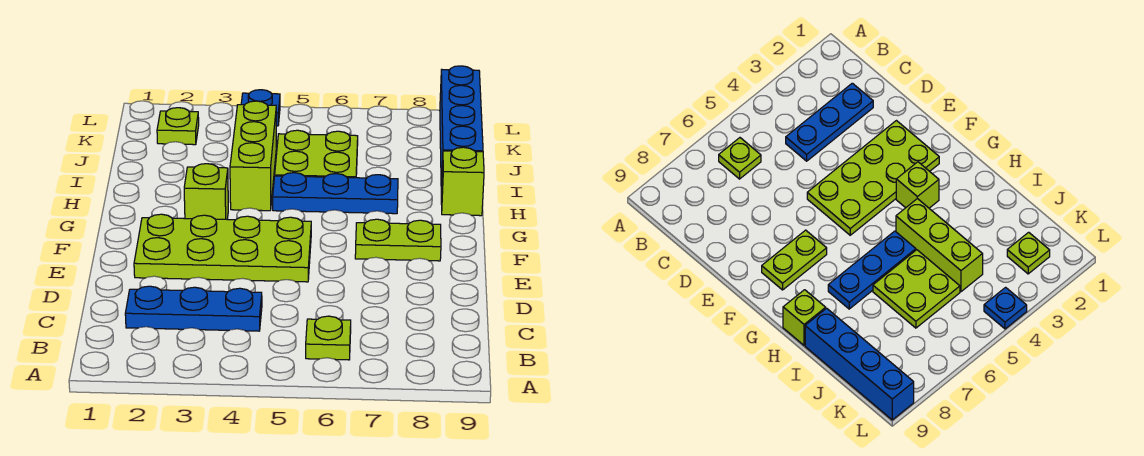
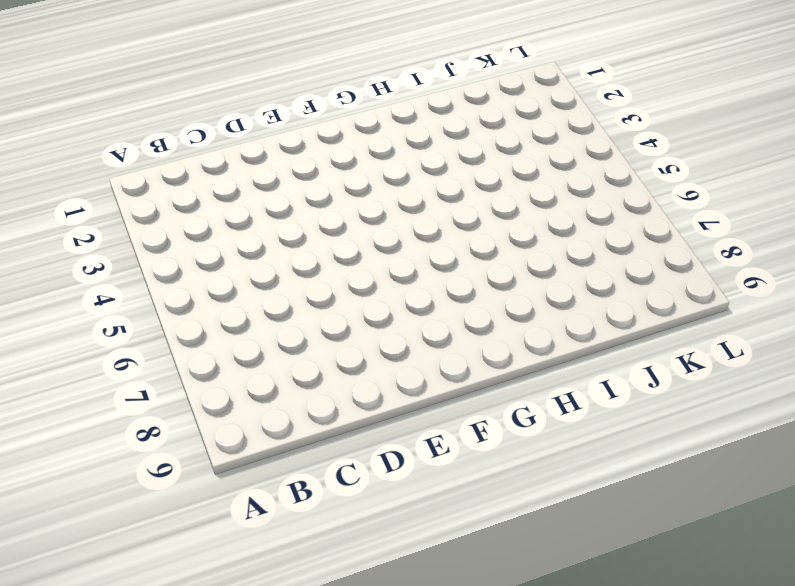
none -> lime 1x1 plate [306,316,351,360]
none -> blue 1x3 plate [125,286,262,331]
none -> lime 2x4 plate [134,214,311,282]

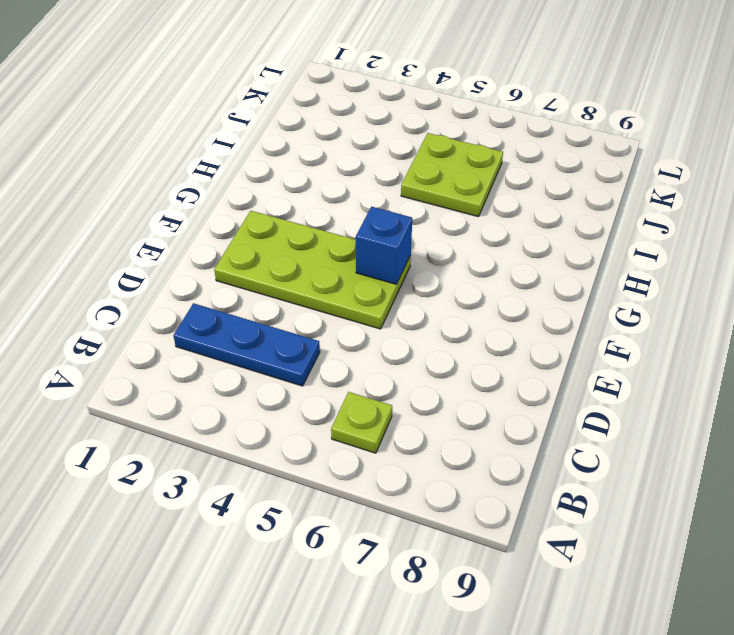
blue 1x1 brick [356,207,412,284] -> none
none -> lime 1x2 plate [355,219,441,261]
none -> lime 1x1 brick [184,164,228,219]
none -> lime 1x3 brick [230,101,276,211]

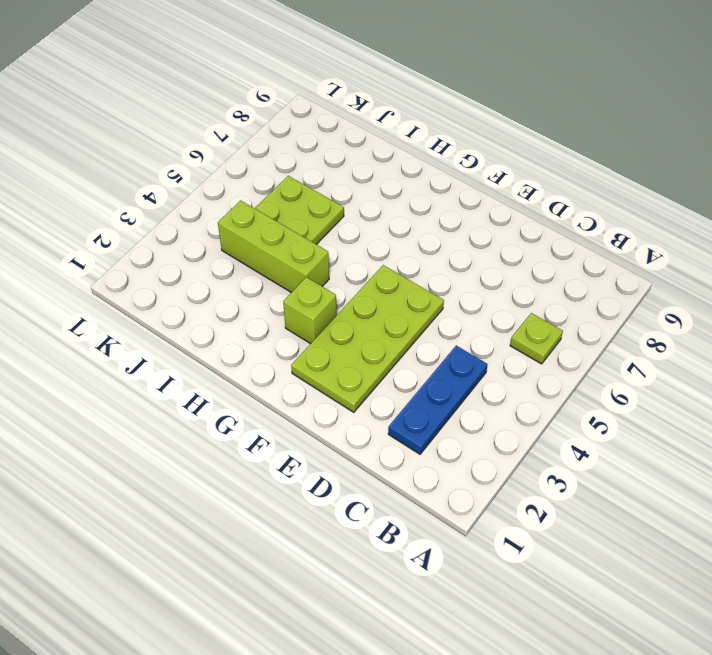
none -> lime 1x2 plate [355,219,441,261]
none -> blue 1x3 plate [273,173,398,214]
none -> lime 1x1 brick [441,147,484,216]

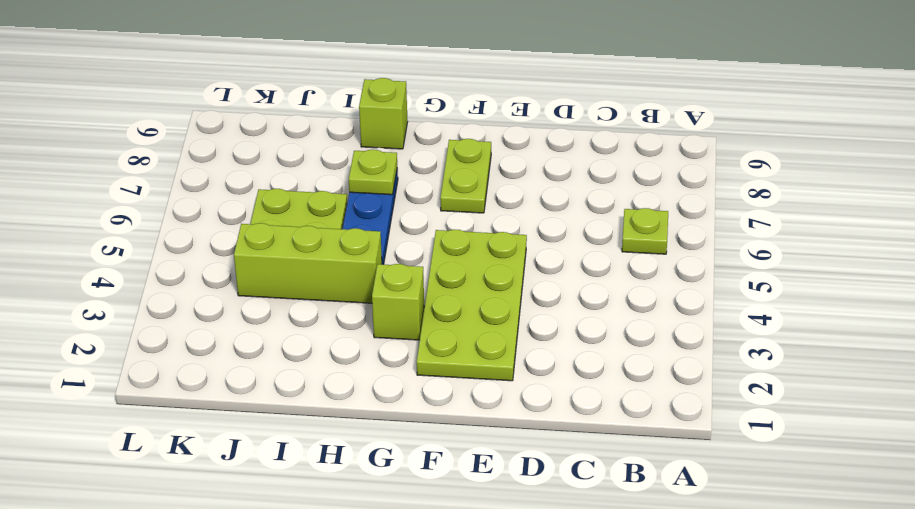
lime 1x1 plate [349,150,397,195] -> lime 1x1 plate moved to [157,108,199,145]
none -> blue 1x3 plate [125,286,262,331]
none -> blue 1x4 brick [440,66,483,188]
none -> blue 1x1 plate [241,90,280,126]

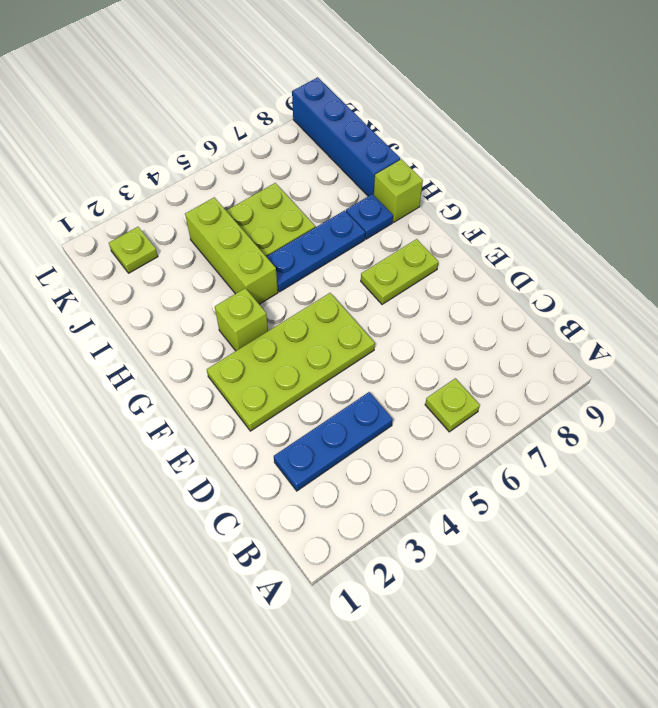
blue 1x1 plate [346,194,393,239] -> blue 1x1 plate moved to [241,90,280,126]

